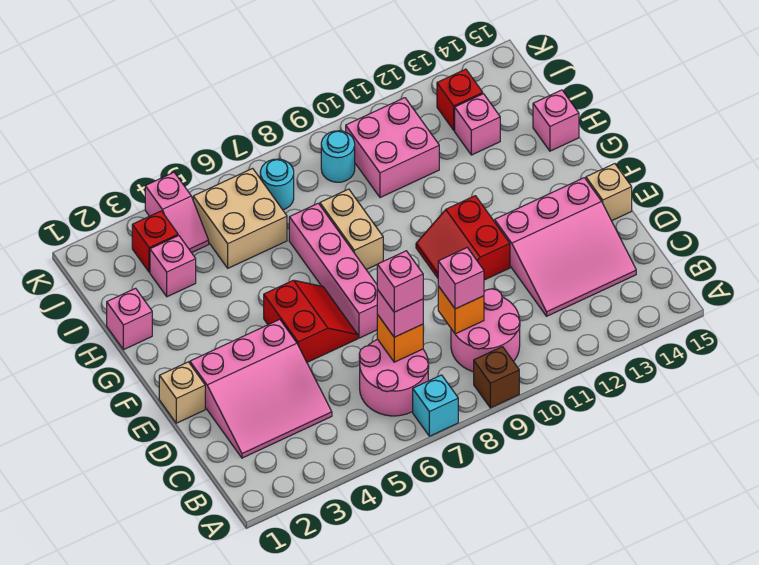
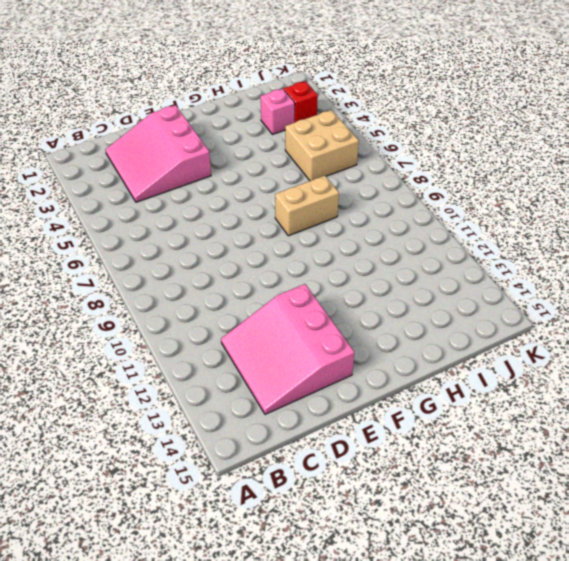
none -> cyan 1x1 brick [413,375,458,436]
none -> brown 1x1 brick [474,347,519,408]
none -> pink 2x2 round brick [359,339,429,416]

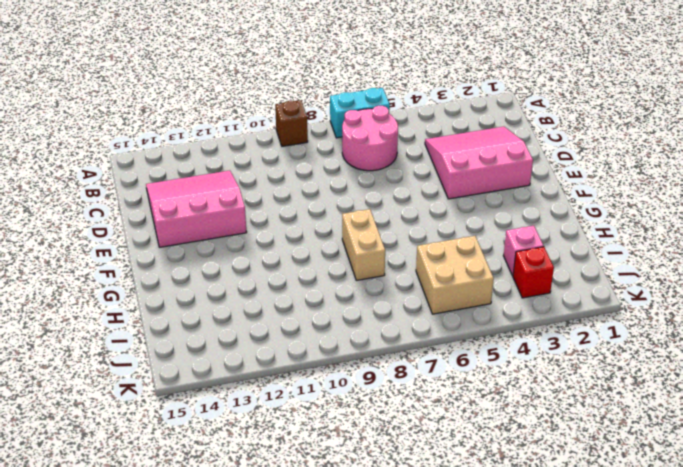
cyan 1x2 brick [330,88,390,138] -> cyan 1x1 brick [413,375,458,436]
none -> pink 2x2 round brick [451,289,520,372]
none -> tan 1x1 brick [159,362,205,423]
none -> red 2x2 slope [264,280,358,362]

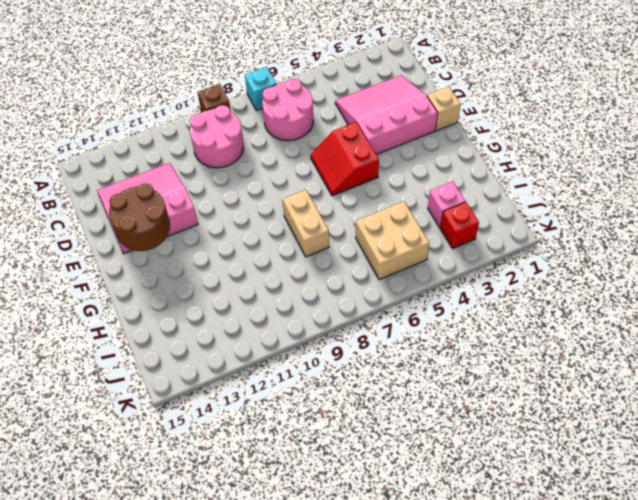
brown 2x2 round brick [109,183,170,251] -> none
none -> pink 1x4 brick [289,203,378,338]
none -> red 2x2 slope [416,196,510,280]
none -> tan 1x1 brick [586,164,632,221]

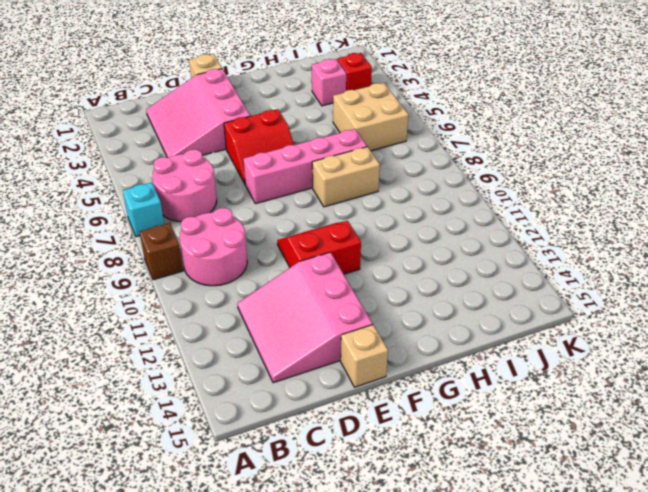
none -> pink 1x1 brick [107,288,152,350]
none -> pink 1x1 brick [533,90,579,151]
none -> pink 2x2 brick [346,98,439,197]

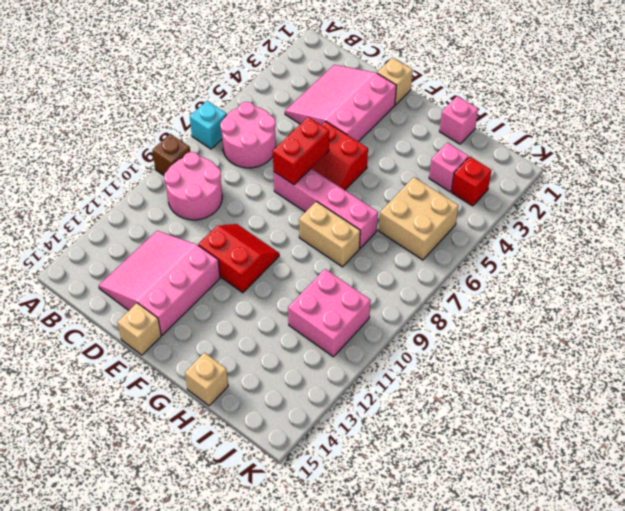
red 1x2 brick [273,117,329,185] -> none
tan 1x1 brick [185,353,228,406] -> pink 1x1 brick [533,90,579,151]
none -> pink 1x1 brick [455,94,500,155]
none -> pink 1x2 slope [145,172,209,253]
none -> cyan 1x1 round brick [260,159,294,210]

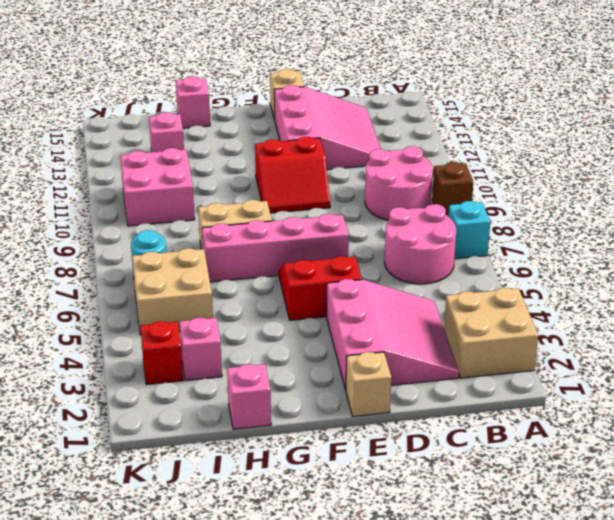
tan 2x2 brick [444,288,538,378] -> none
none -> pink 1x2 slope [145,172,209,253]
none -> cyan 1x1 round brick [321,131,355,182]
none -> red 1x1 brick [437,69,483,130]

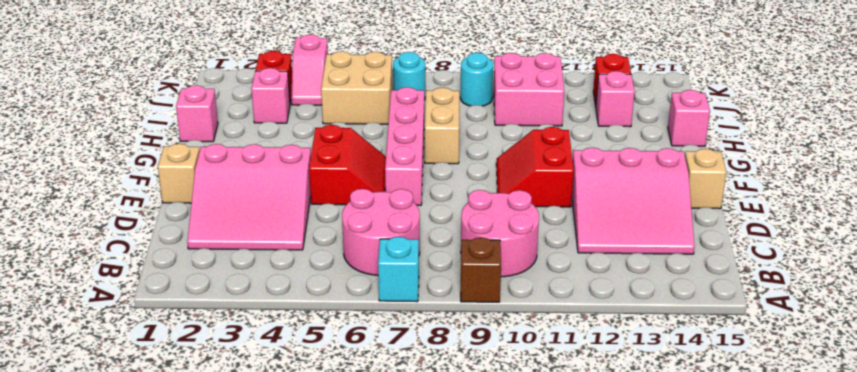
none -> orange 1x1 brick [377,315,423,362]
none -> orange 1x1 brick [438,286,484,334]
none -> pink 1x1 brick [377,290,423,337]

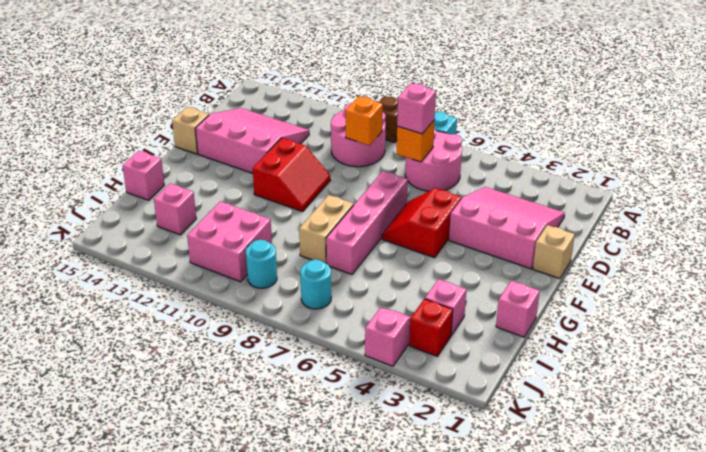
none -> tan 2x2 brick [193,168,287,268]
none -> red 1x1 brick [437,69,483,130]
none -> pink 1x1 brick [438,248,484,309]

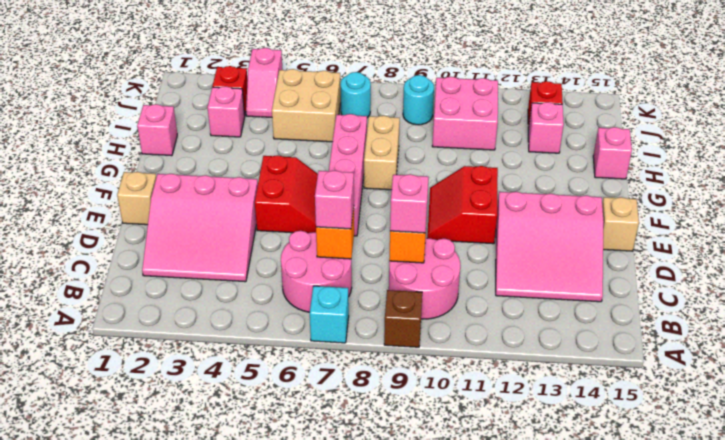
none -> pink 1x1 brick [377,251,423,312]

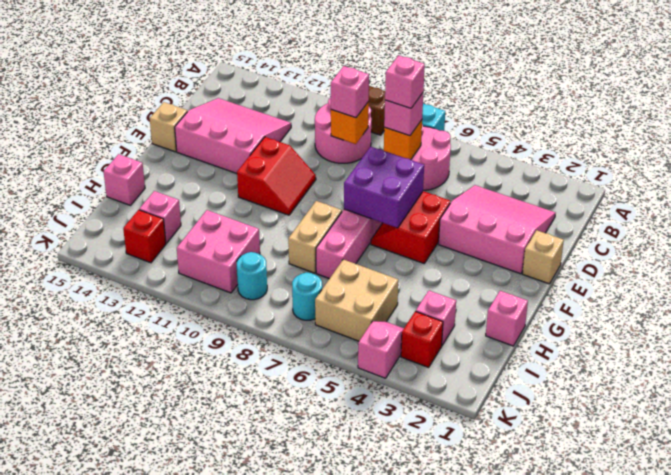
purple 2x2 brick [344,146,424,228] -> none

